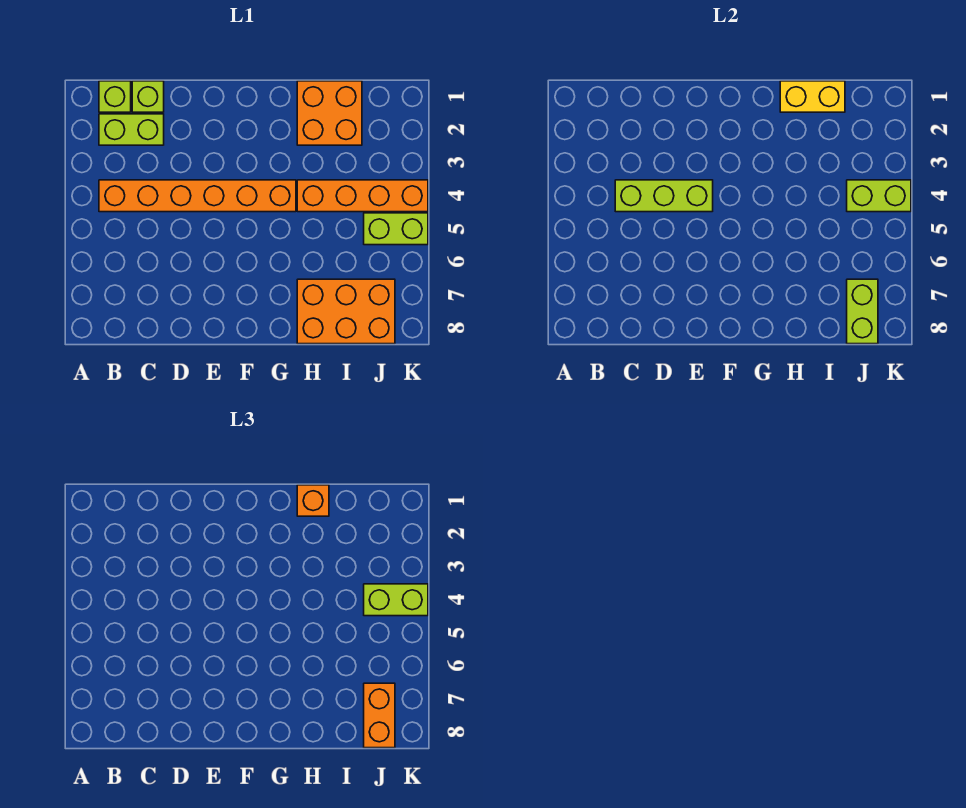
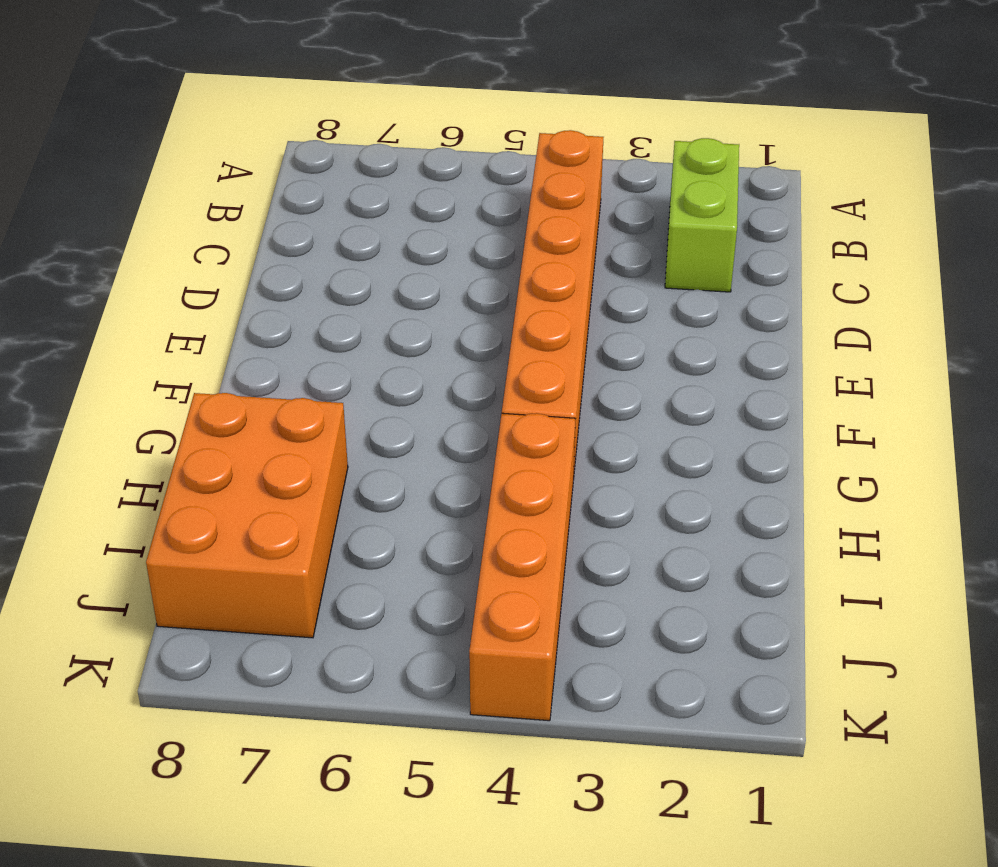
none -> lime 1x1 brick [99,81,131,112]
none -> lime 1x1 brick [132,81,164,112]
none -> orange 2x2 brick [297,81,362,145]

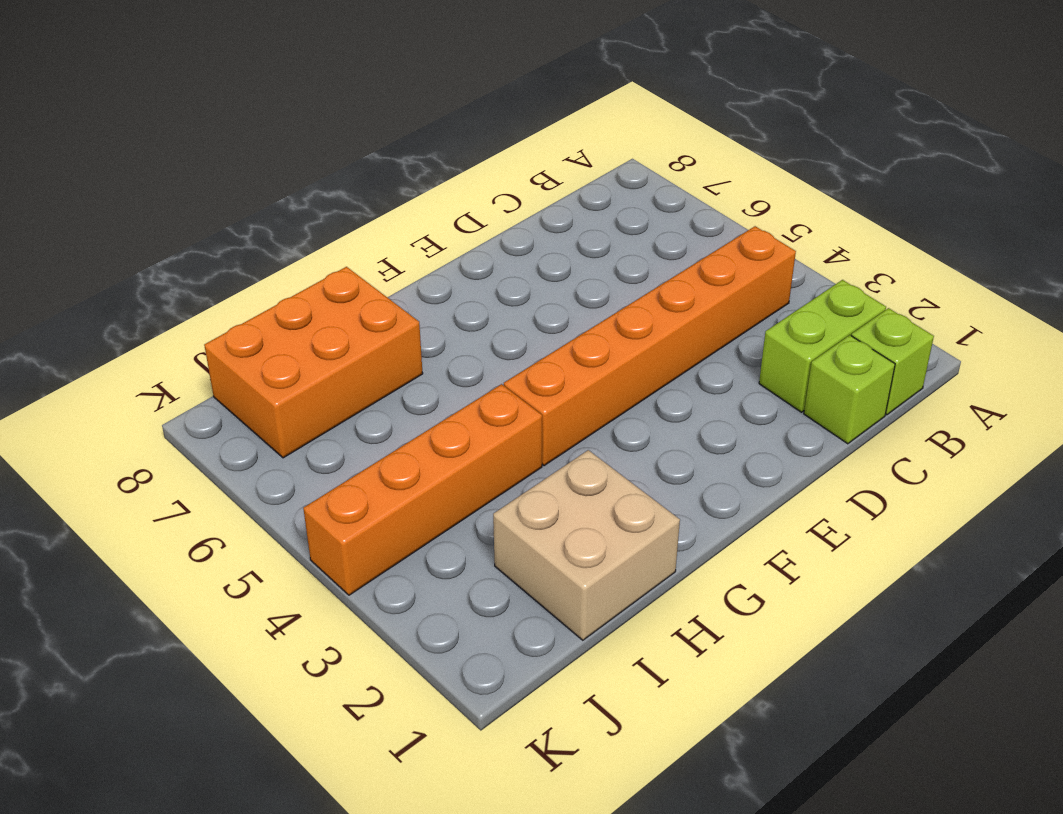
tan 2x2 brick [493,450,680,640] -> orange 2x2 brick [297,81,362,145]
none -> lime 1x2 brick [364,213,428,245]
none -> lime 1x3 brick [615,180,713,212]
none -> yellow 1x2 brick [780,81,845,112]

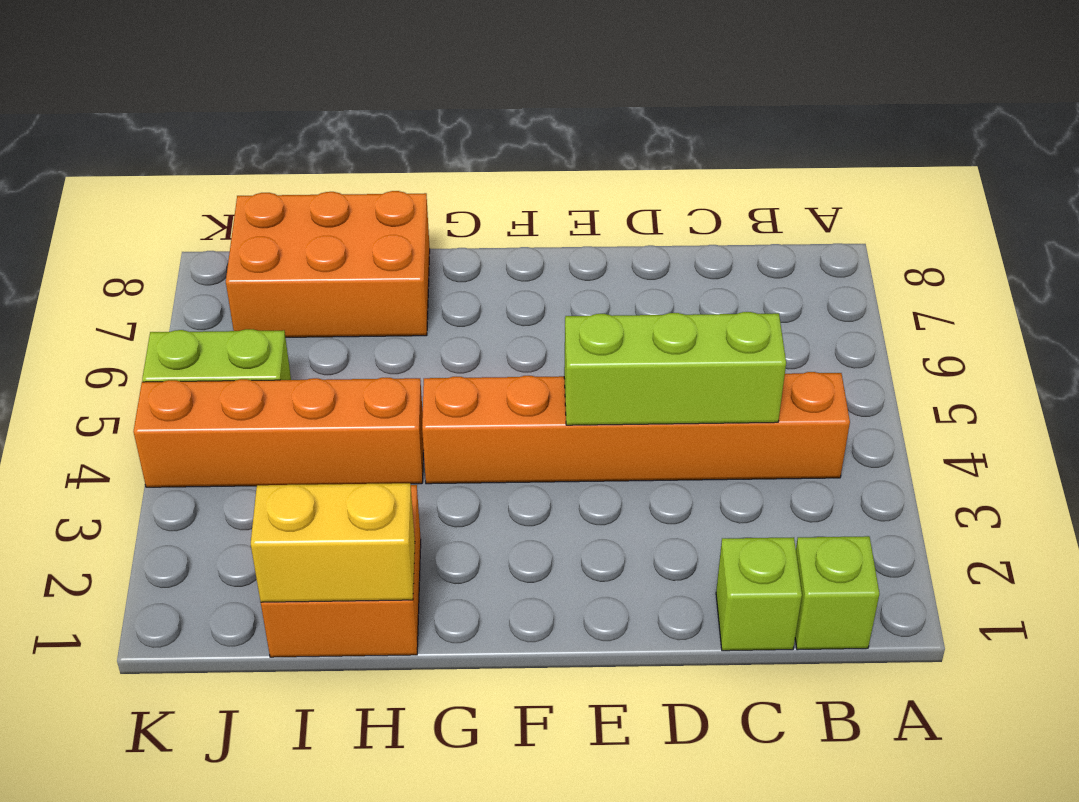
none -> lime 1x2 brick [99,114,164,145]
none -> lime 1x2 brick [847,180,911,212]
none -> lime 1x2 brick [847,279,878,344]

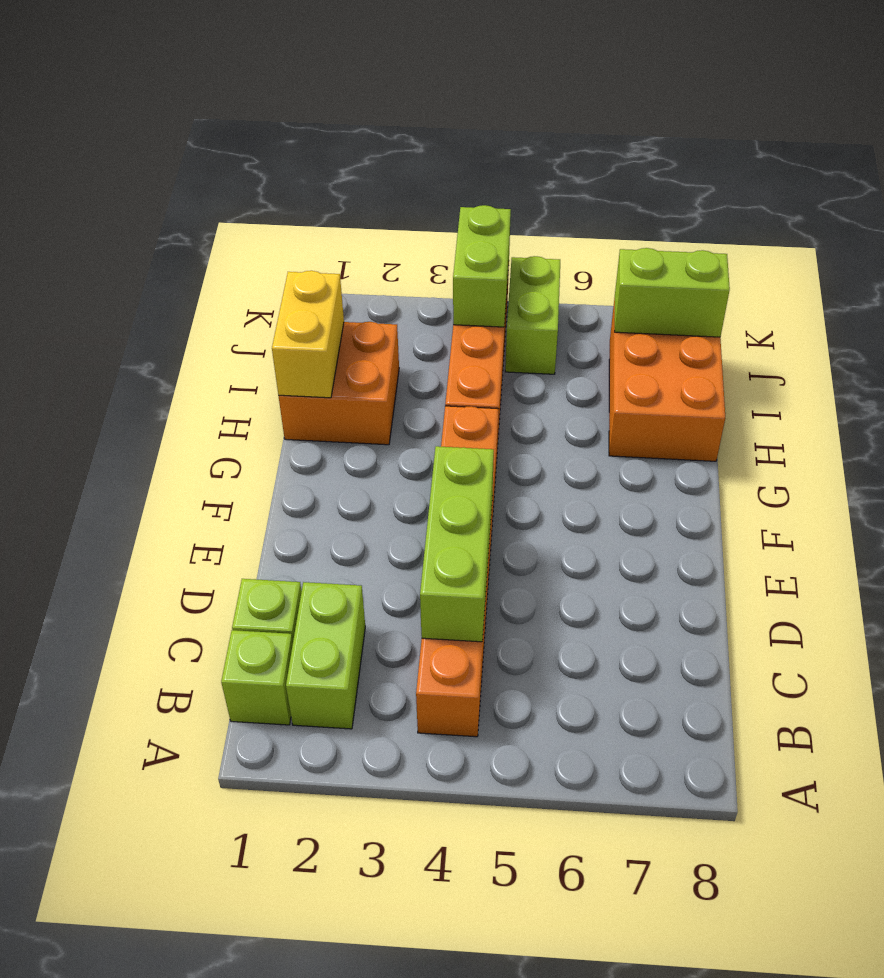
none -> orange 1x1 brick [297,485,329,516]
none -> lime 1x2 brick [364,584,428,616]
none -> orange 1x2 brick [364,683,395,748]

